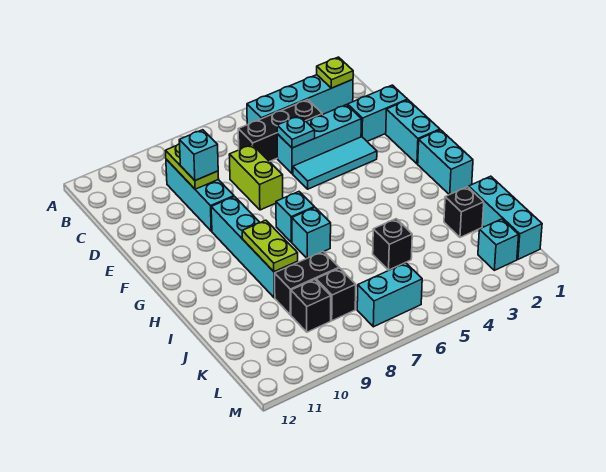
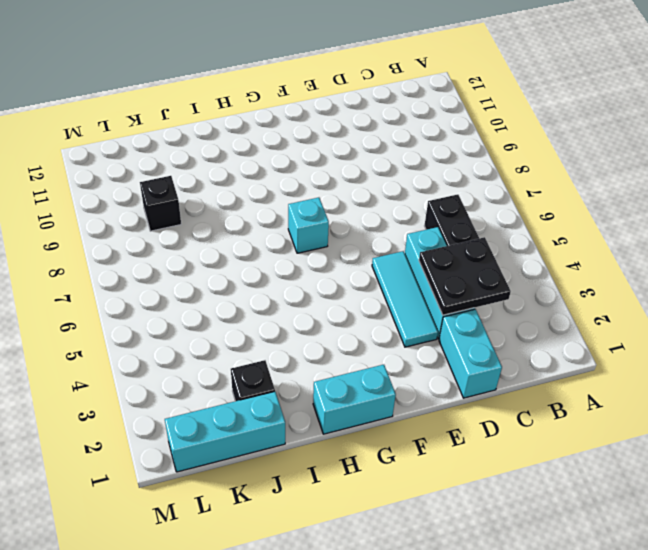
black 2x2 plate [419,237,511,315] -> none
none -> cyan 1x4 brick [247,75,353,125]
none -> cyan 1x3 brick [166,159,234,231]
none -> lime 1x2 brick [229,144,283,210]

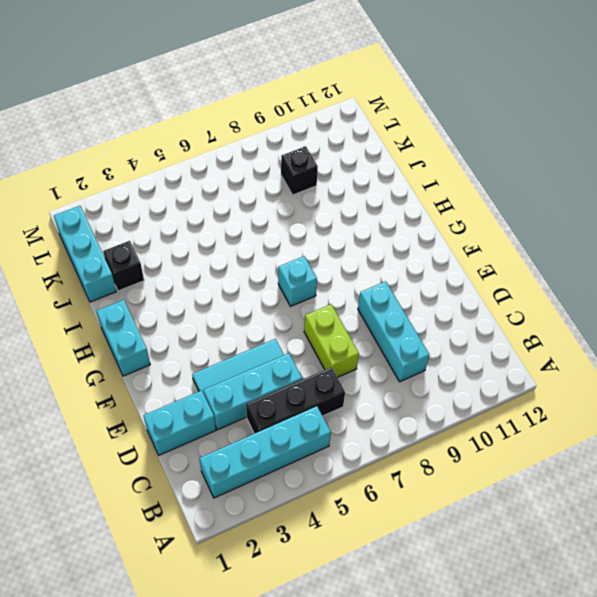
none -> cyan 1x2 brick [386,100,440,164]
none -> cyan 1x4 brick [211,197,298,298]
none -> cyan 1x1 brick [292,208,331,258]

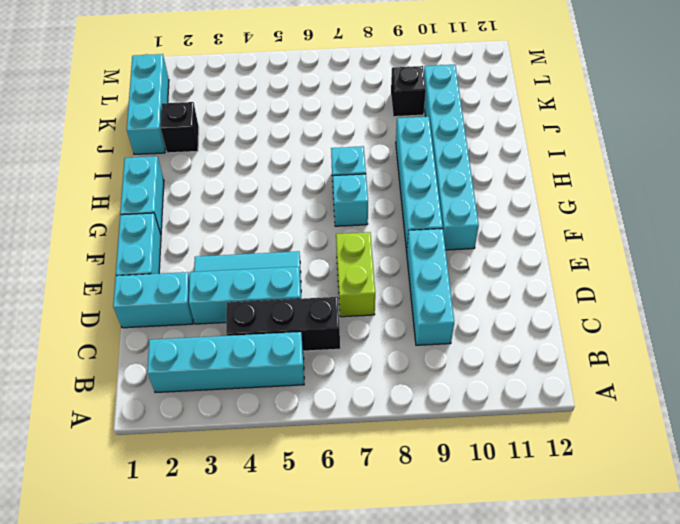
cyan 1x6 brick [424,65,479,250] -> none
none -> black 1x1 brick [373,219,412,270]
none -> black 1x2 brick [275,251,339,315]
none -> black 1x1 brick [316,268,356,321]

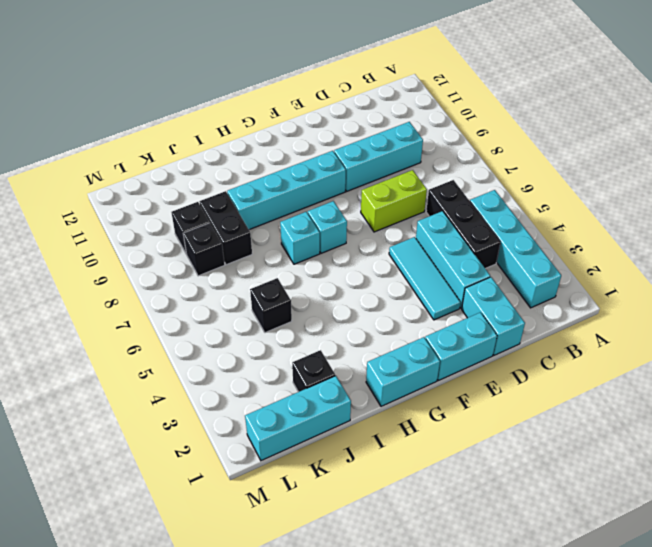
none -> cyan 1x1 brick [478,219,519,270]
none -> cyan 1x2 brick [357,263,422,327]
none -> lime 1x1 plate [317,57,353,88]

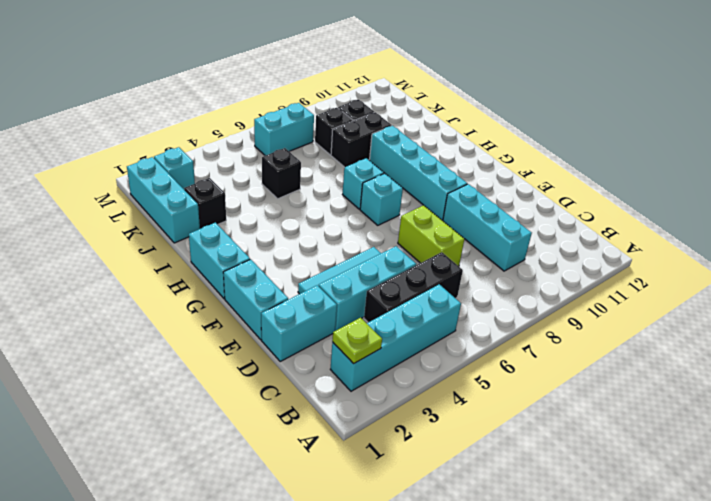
none -> lime 1x2 plate [166,143,219,189]
none -> cyan 1x1 plate [277,116,315,148]
none -> lime 1x2 plate [242,220,298,272]

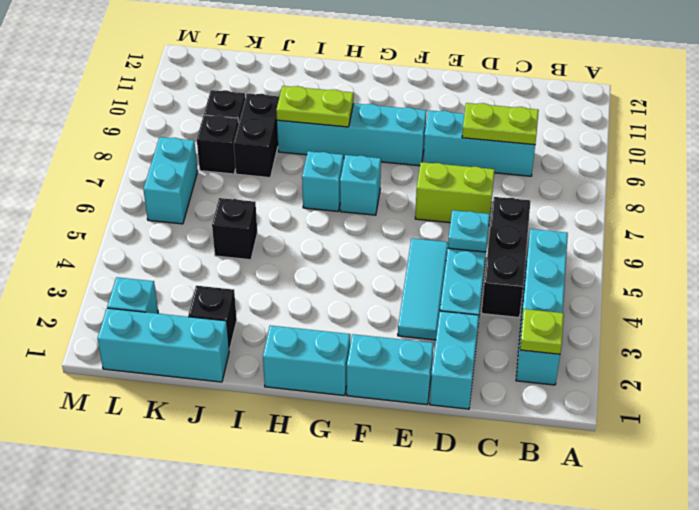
none -> cyan 1x1 brick [179,130,218,181]

